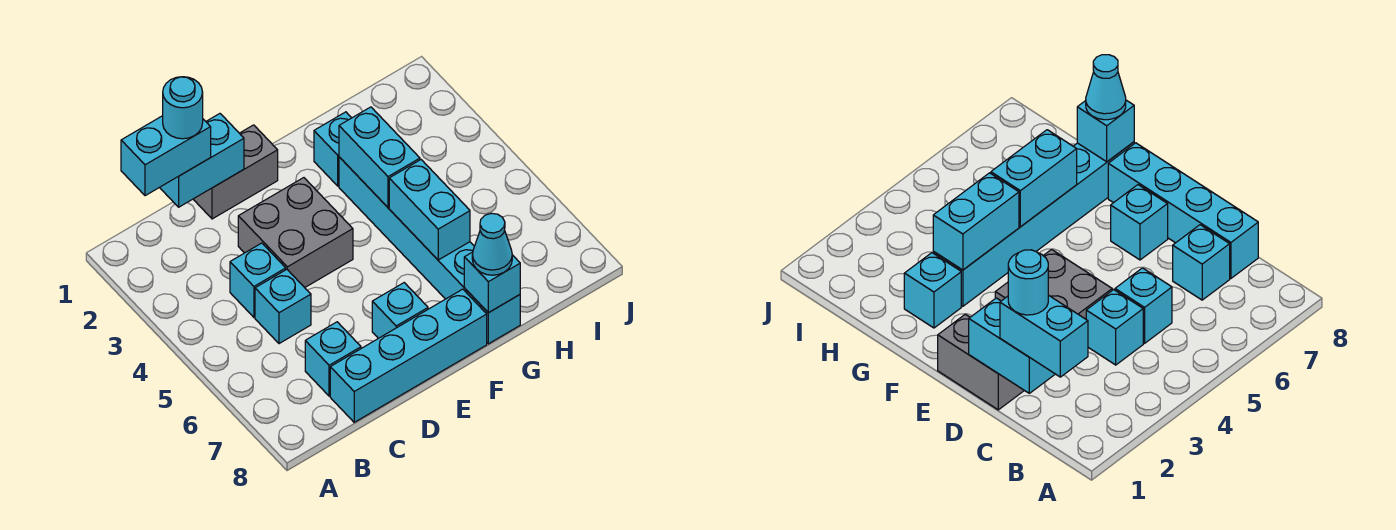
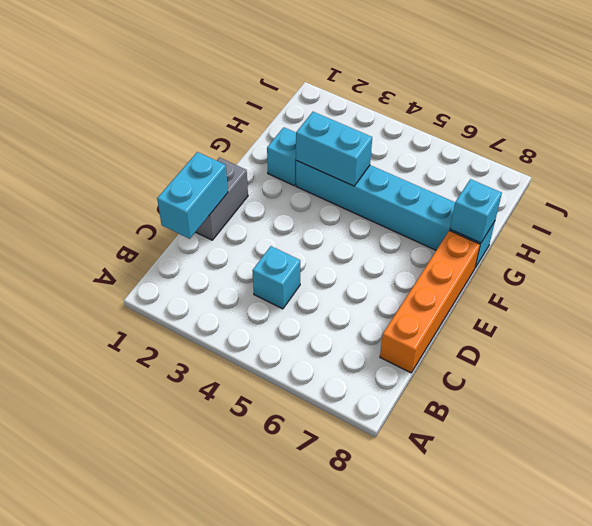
orange 1x4 brick [380,231,480,373] -> cyan 1x4 brick [330,289,487,422]
none -> cyan 1x1 brick [255,269,311,344]
none -> cyan 1x1 brick [305,322,361,396]
none -> grey 2x2 brick [238,178,353,288]

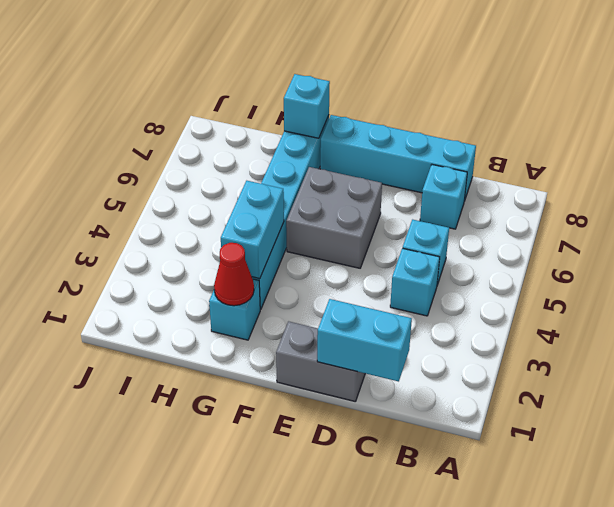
grey 2x2 brick [286,167,382,268] -> grey 2x2 brick moved to [238,178,353,288]
red 1x1 cone [214,243,254,306] -> none
none -> cyan 1x1 brick [372,283,428,338]
none -> cyan 1x2 brick [389,160,470,260]
none -> cyan 1x2 brick [121,116,211,196]

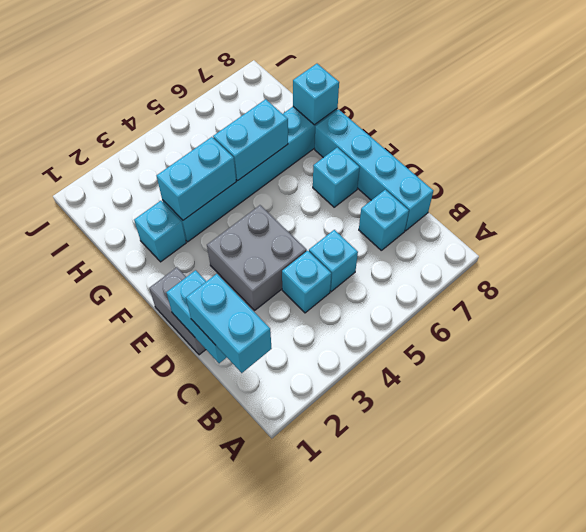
none -> cyan 1x1 cone [472,213,512,275]
none -> cyan 1x1 round brick [163,77,203,139]

